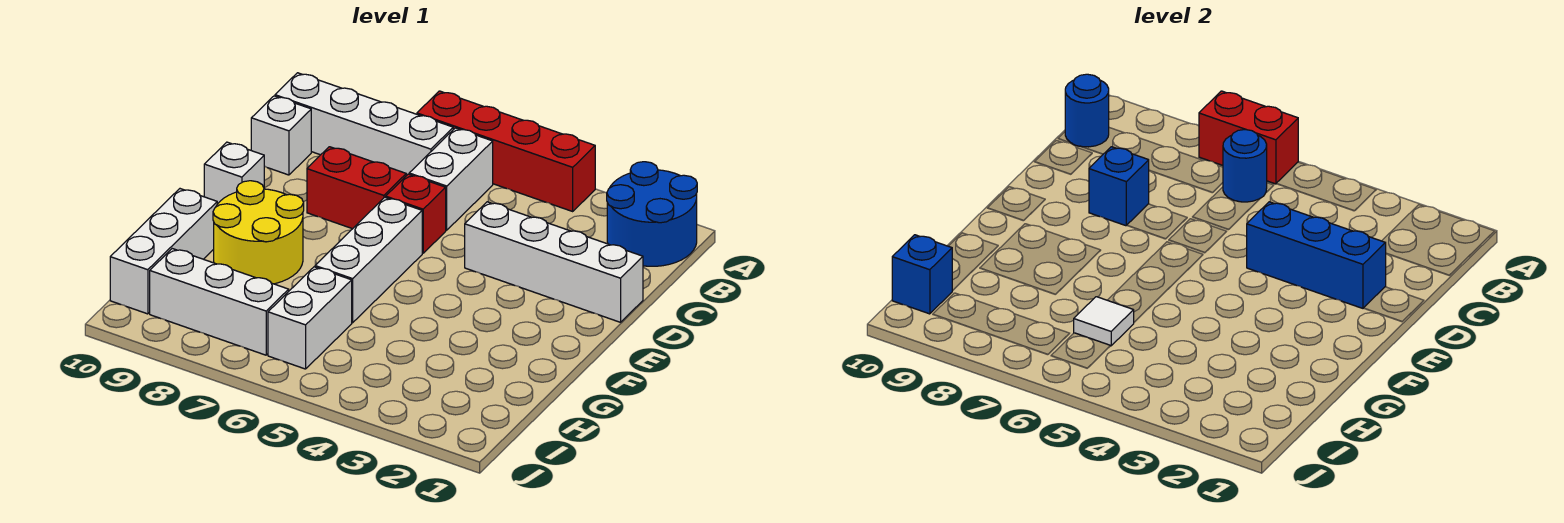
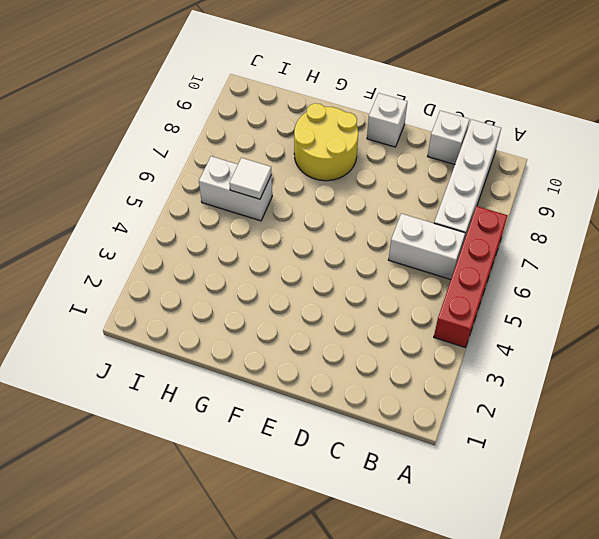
none -> blue 2x2 round brick [607,162,697,266]
none -> white 1x4 brick [465,202,643,322]
none -> red 1x1 brick [386,174,446,253]

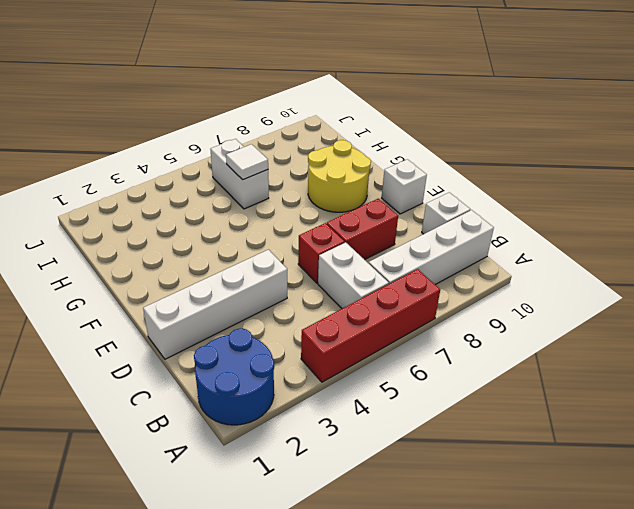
none -> white 1x3 brick [315,197,422,323]
none -> white 1x3 brick [110,189,217,314]
none -> white 1x3 brick [150,249,289,355]

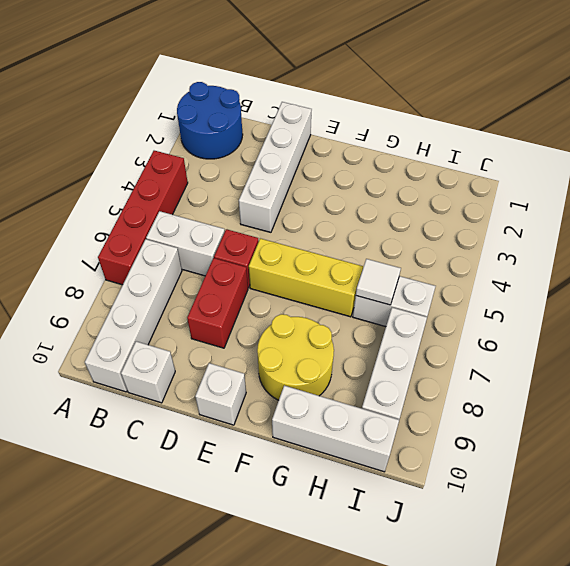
yellow 1x3 brick [249,238,363,317] -> white 1x3 brick [315,197,422,323]
none -> red 1x2 brick [1199,91,1298,184]
none -> blue 1x1 round brick [1223,130,1267,202]
none -> blue 1x1 round brick [1065,74,1109,147]

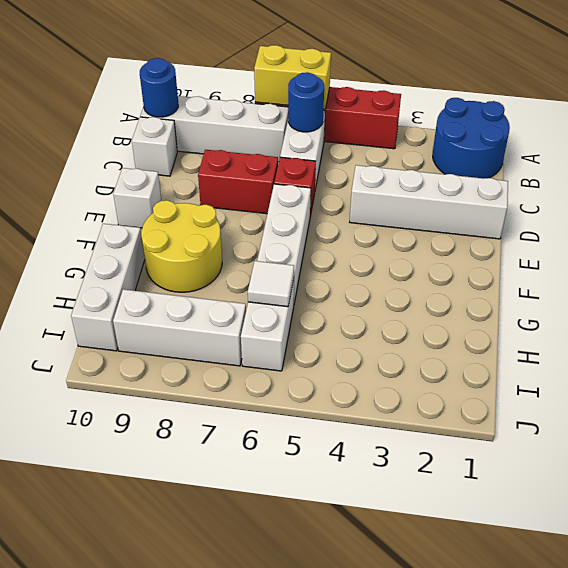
yellow 1x2 brick [254,45,331,109] -> red 1x2 brick [1199,91,1298,184]
none -> blue 1x3 brick [1247,202,1386,308]
none -> blue 1x1 brick [1089,147,1149,226]
none -> blue 1x1 brick [892,235,952,314]

